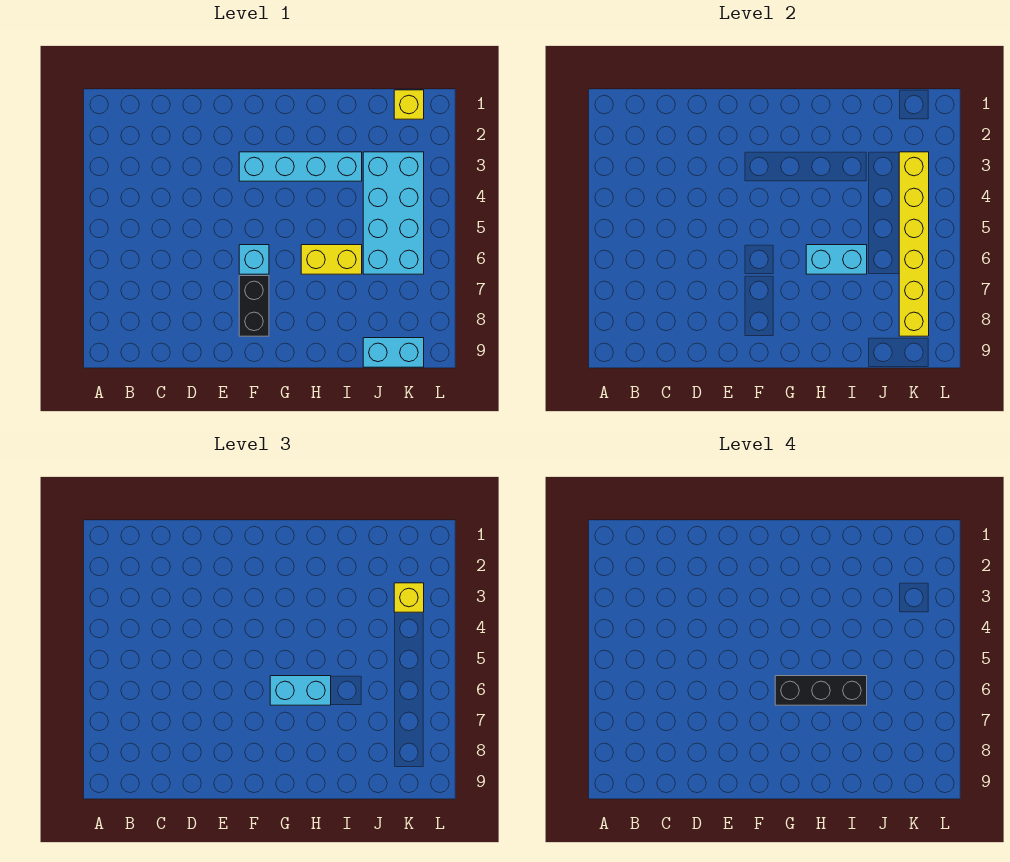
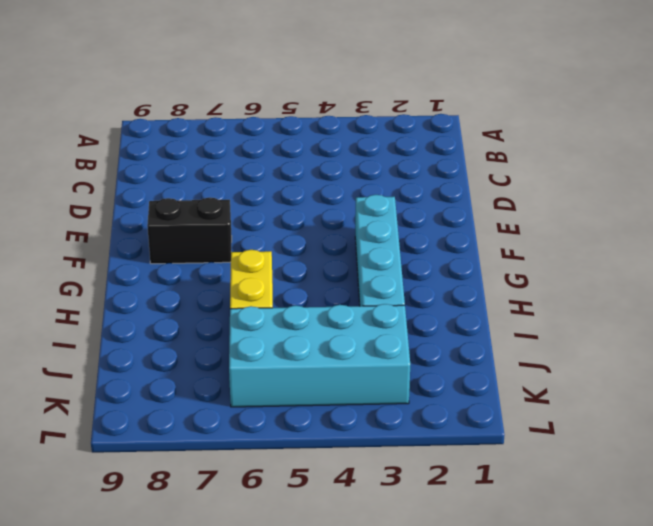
none -> cyan 1x1 brick [239,245,269,274]
none -> cyan 1x2 brick [363,338,424,367]
none -> yellow 1x1 brick [394,90,424,119]

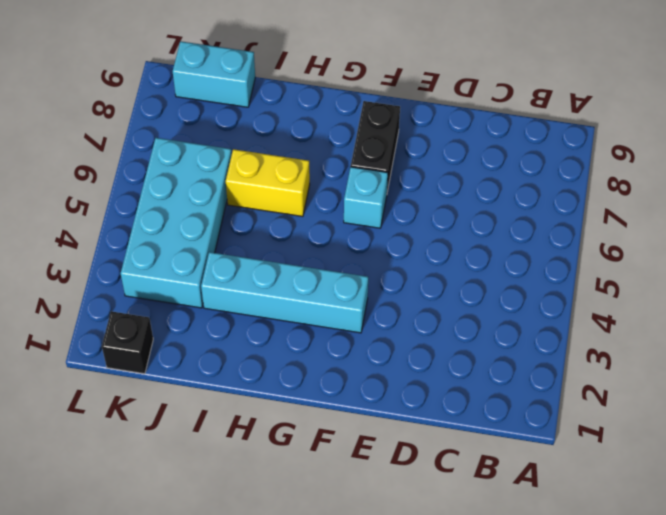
black 1x1 brick [102,311,153,374] -> yellow 1x1 brick [394,90,424,119]
none -> cyan 1x2 brick [806,245,867,274]
none -> yellow 1x6 brick [899,152,929,336]
none -> cyan 1x2 brick [270,676,331,705]

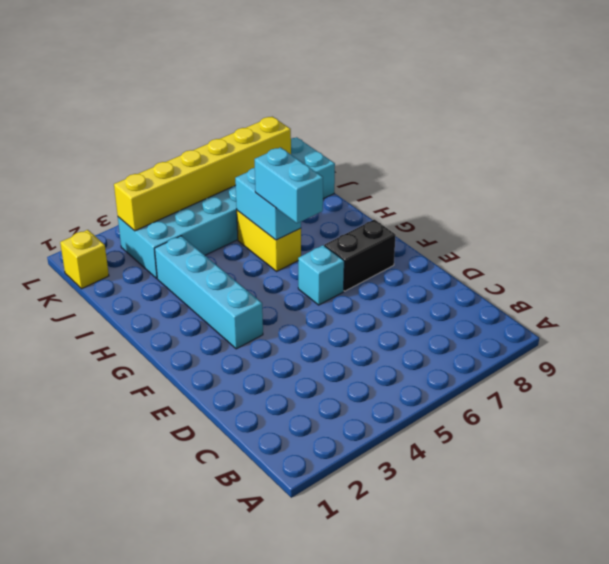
none -> yellow 1x1 brick [394,583,424,612]
none -> black 1x3 brick [775,676,867,705]

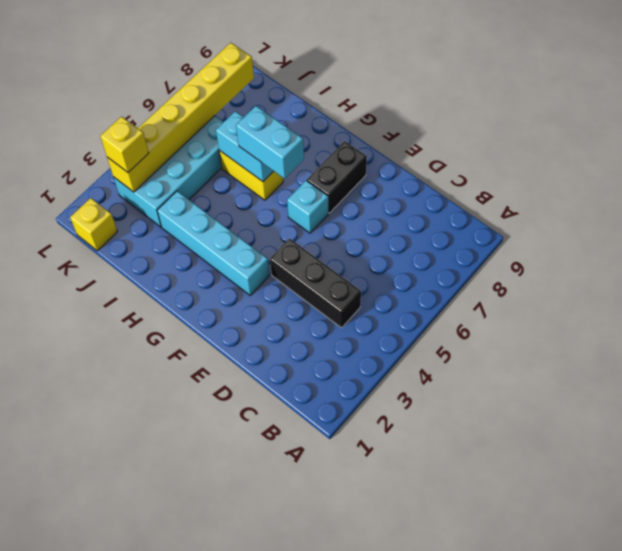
black 1x3 brick [270,238,361,328] -> black 1x3 brick moved to [775,676,867,705]
none -> cyan 1x2 brick [363,338,424,367]

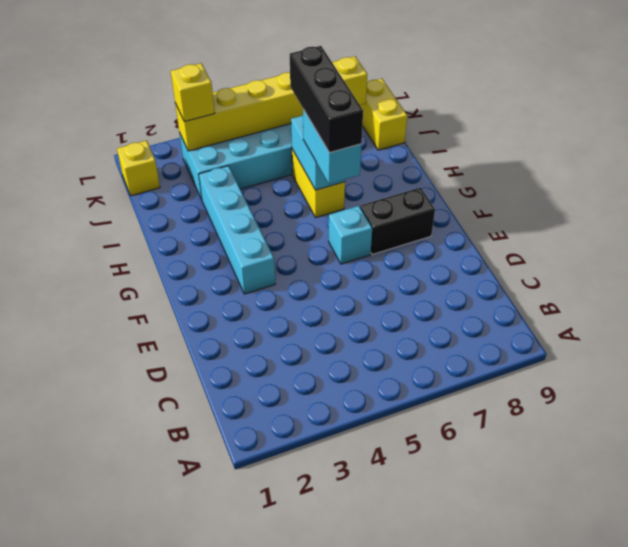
yellow 1x2 brick [360,79,407,150] -> cyan 1x2 brick [363,338,424,367]

